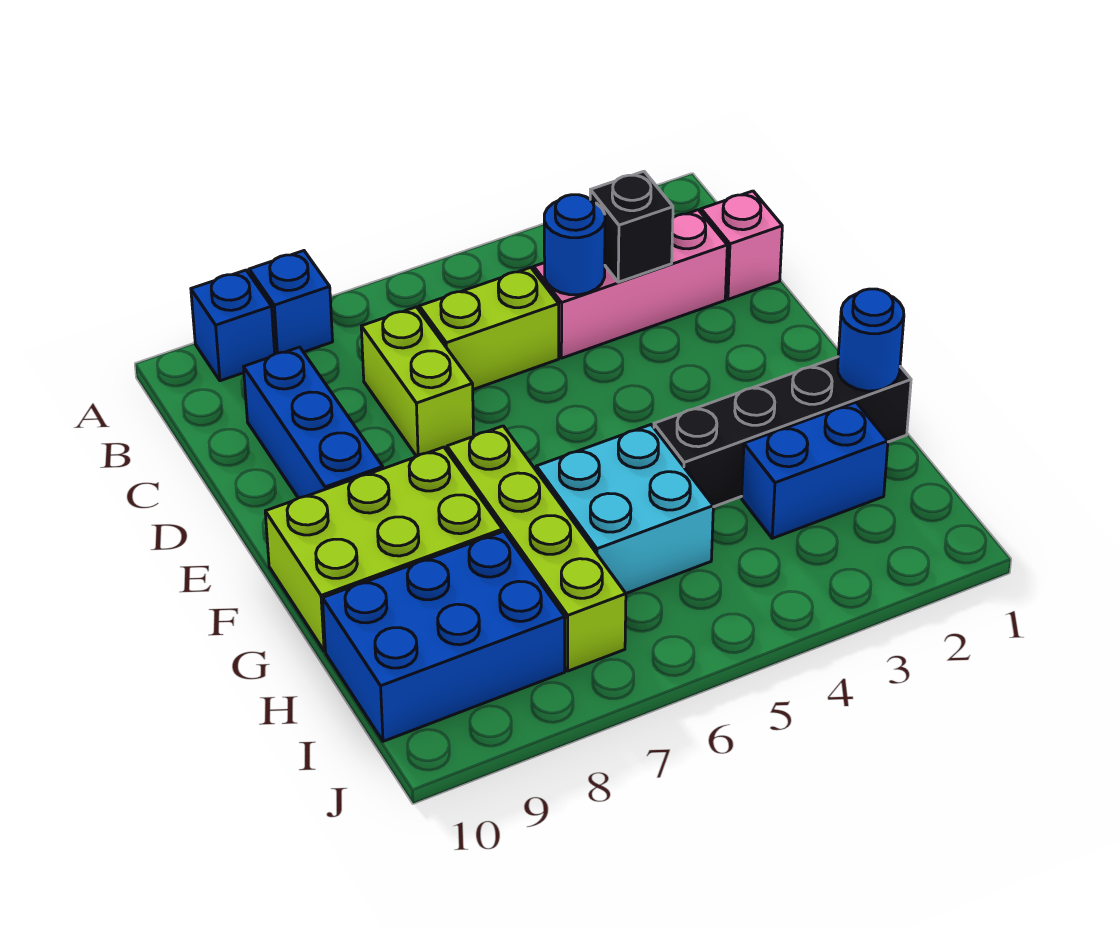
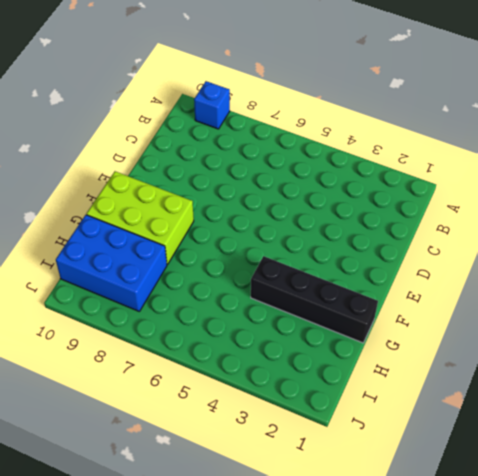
none -> blue 1x1 brick [249,251,333,354]
none -> pink 1x1 brick [701,191,782,299]
none -> pink 1x3 brick [534,210,727,358]

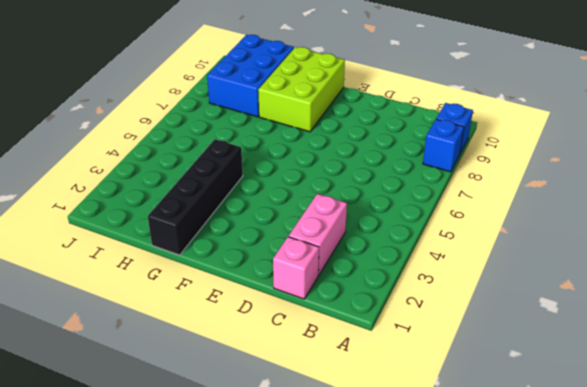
pink 1x2 brick [289,194,347,275] -> pink 1x3 brick [534,210,727,358]
none -> lime 1x2 brick [419,268,559,389]
none -> lime 1x2 brick [361,307,474,456]
none -> blue 1x3 brick [244,347,383,498]

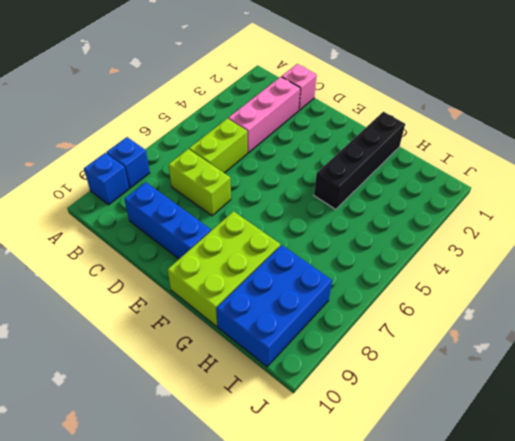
none -> lime 1x4 brick [447,426,626,671]
none -> cyan 2x2 brick [536,425,713,593]
none -> blue 1x2 brick [742,402,888,538]

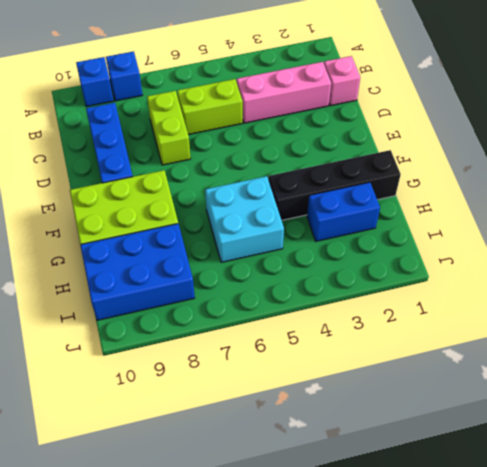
none -> lime 1x4 brick [447,426,626,671]
none -> black 1x1 brick [590,171,673,282]
none -> blue 1x1 round brick [544,195,605,295]

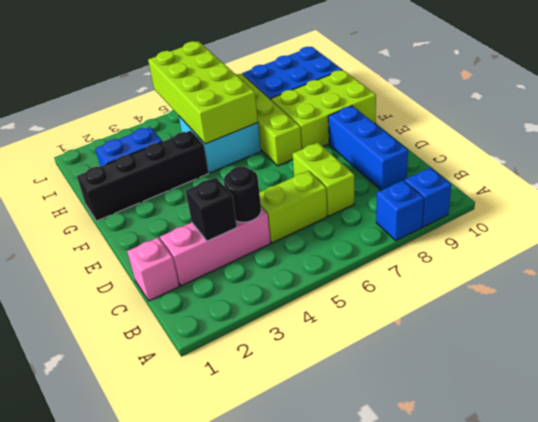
black 1x1 round brick [224,166,261,222] -> blue 1x1 round brick [544,195,605,295]
lime 2x4 brick [148,41,258,144] -> none
none -> blue 1x1 round brick [838,289,904,391]

